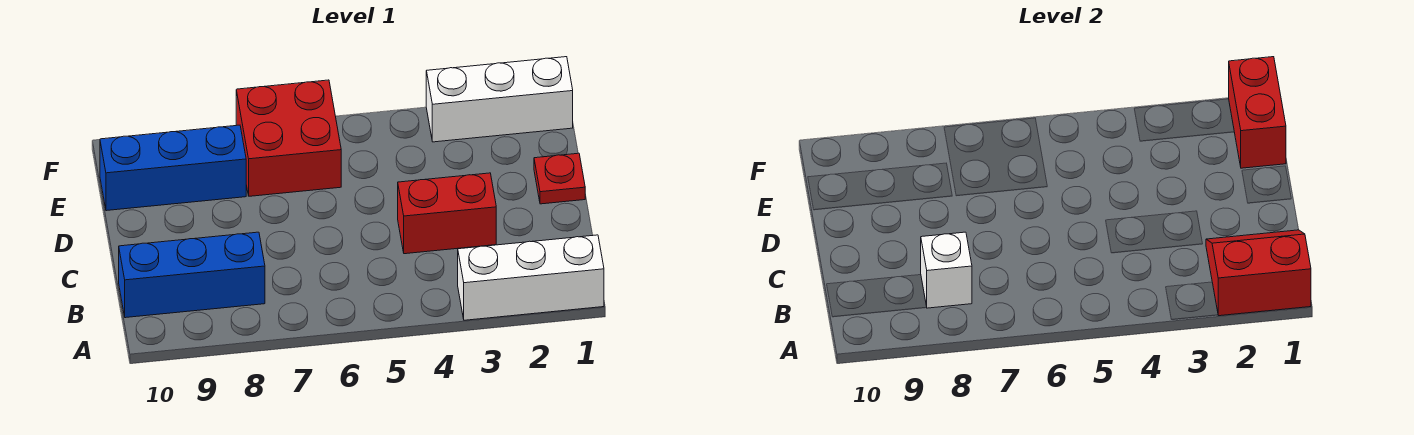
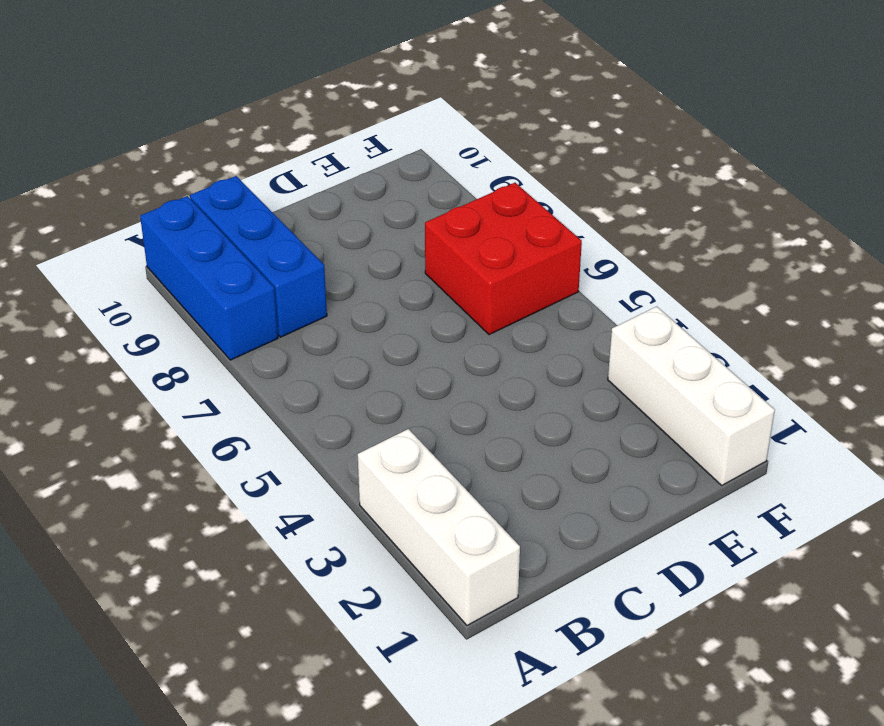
blue 1x3 brick [140,196,278,360] -> blue 1x3 brick moved to [100,125,246,211]
none -> red 1x2 brick [398,173,496,254]
none -> red 1x1 plate [534,153,585,204]

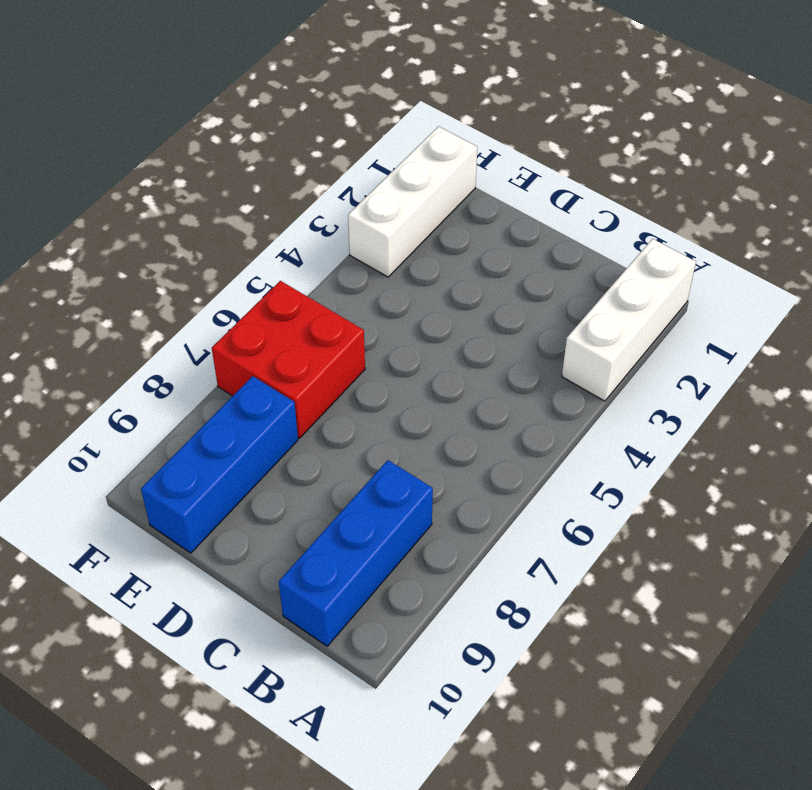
none -> red 1x2 brick [398,173,496,254]
none -> red 1x1 plate [534,153,585,204]

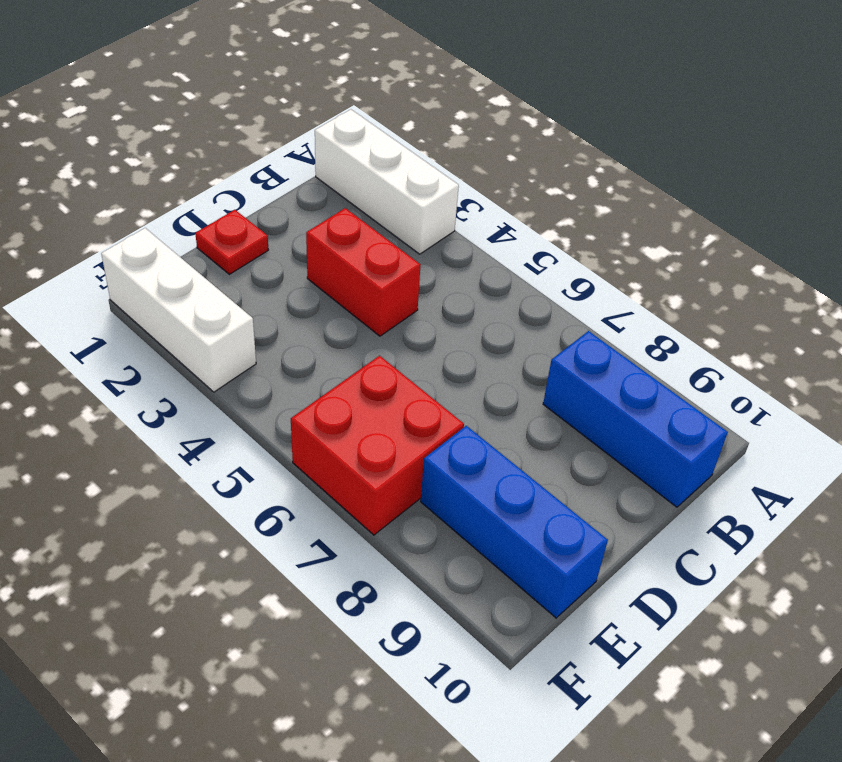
none -> red 2x2 slope [1206,230,1311,316]
none -> white 1x1 brick [921,232,972,308]

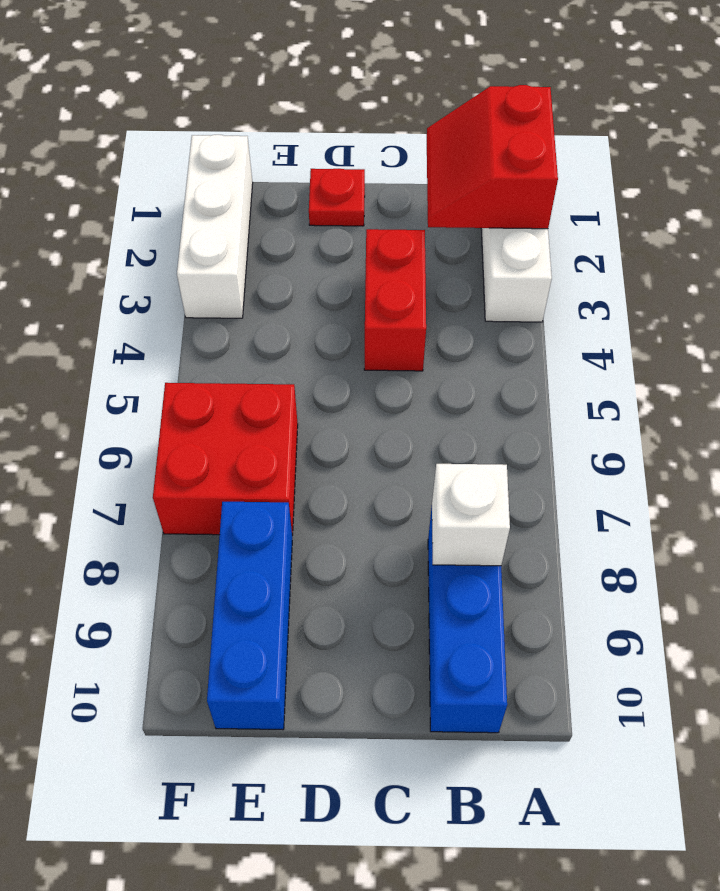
none -> red 1x2 brick [1229,57,1286,168]

